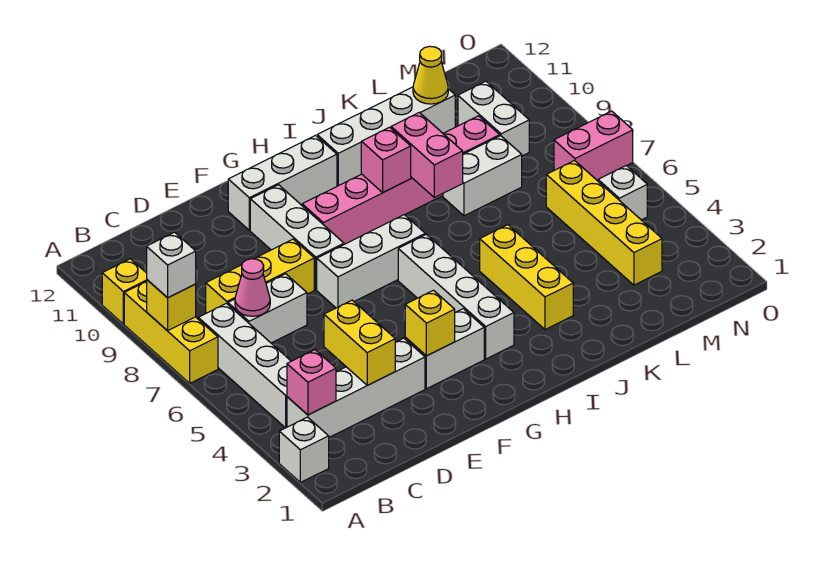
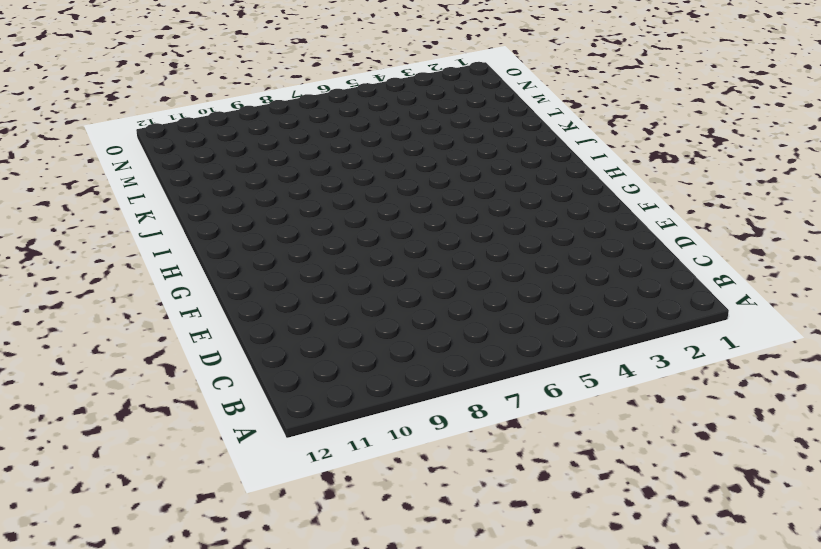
none -> white 1x1 brick [279,417,329,482]
none -> yellow 1x3 brick [124,282,218,383]
none -> yellow 1x1 brick [102,259,147,324]

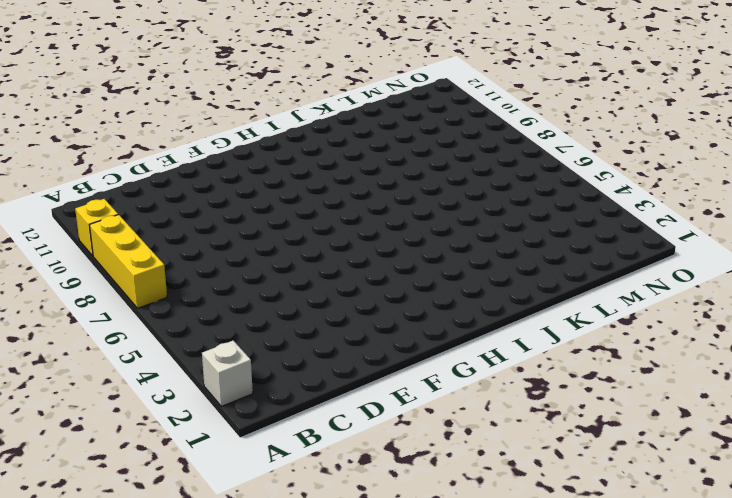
none -> white 1x4 brick [287,338,425,437]
none -> white 1x4 brick [198,303,291,428]
none -> white 1x2 brick [228,274,307,343]

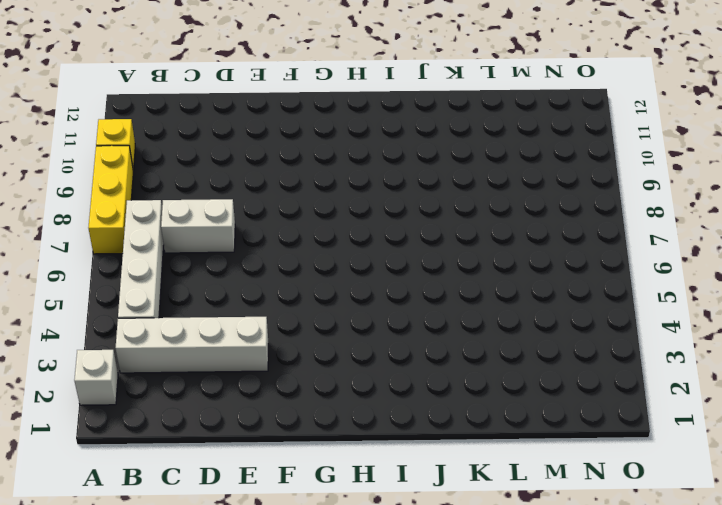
none -> yellow 1x3 brick [206,239,314,313]
none -> white 1x2 brick [405,309,484,389]
none -> white 1x3 brick [317,215,425,308]

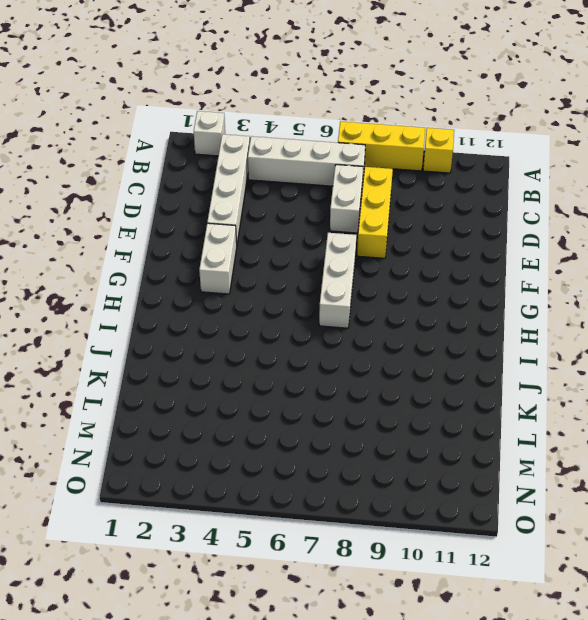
none -> white 1x3 brick [250,185,344,290]
none -> white 1x3 brick [228,135,337,230]
none -> pink 1x6 brick [302,116,500,244]

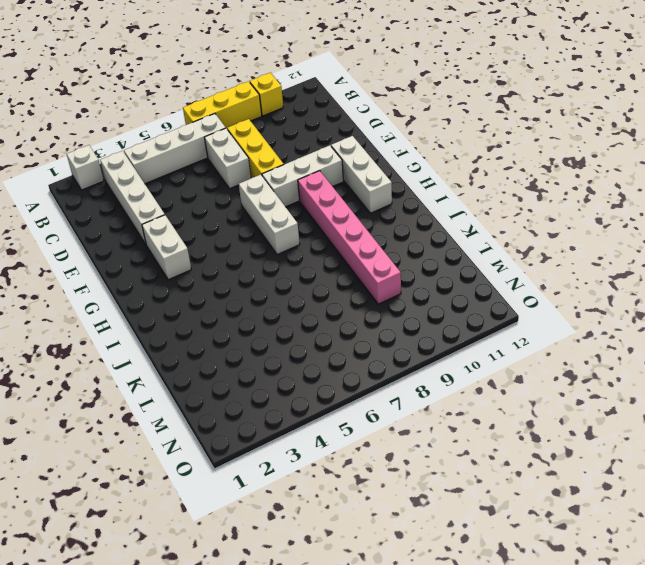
none -> white 1x4 brick [398,234,514,359]
none -> white 1x4 brick [317,87,455,186]
none -> yellow 1x3 brick [480,225,573,330]

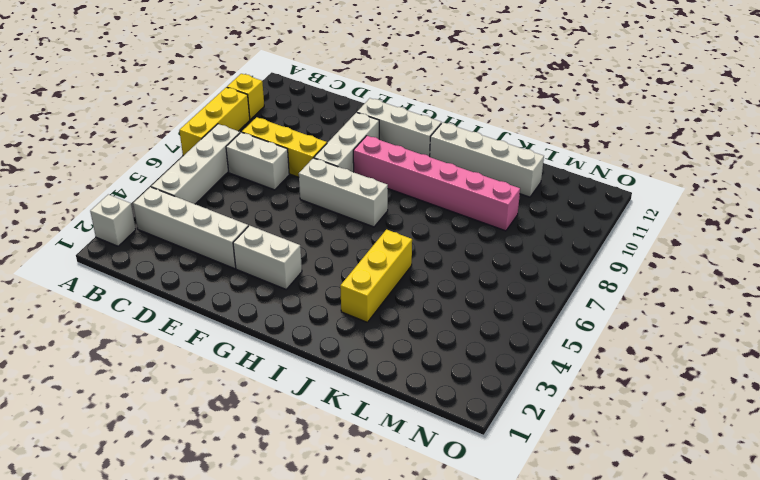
none -> white 1x4 brick [398,234,514,359]
none -> white 1x2 brick [443,136,522,216]
none -> yellow 1x4 brick [546,161,662,285]

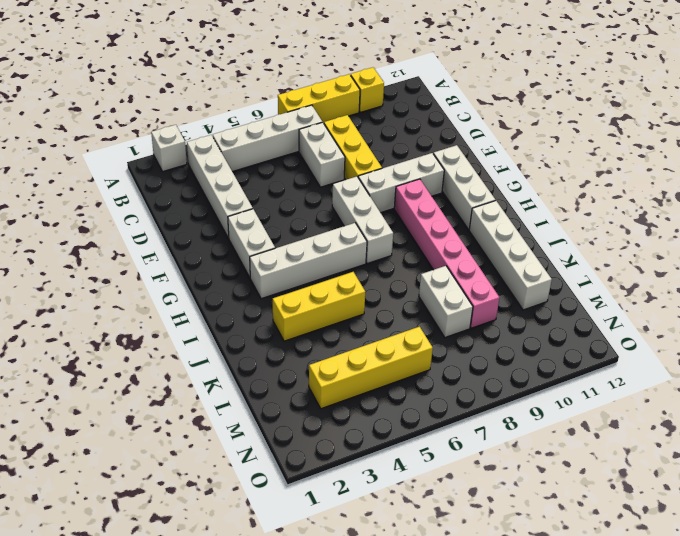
none -> white 1x2 brick [458,81,529,156]
none -> white 1x1 brick [598,166,647,220]
none -> pink 1x2 brick [554,111,633,180]

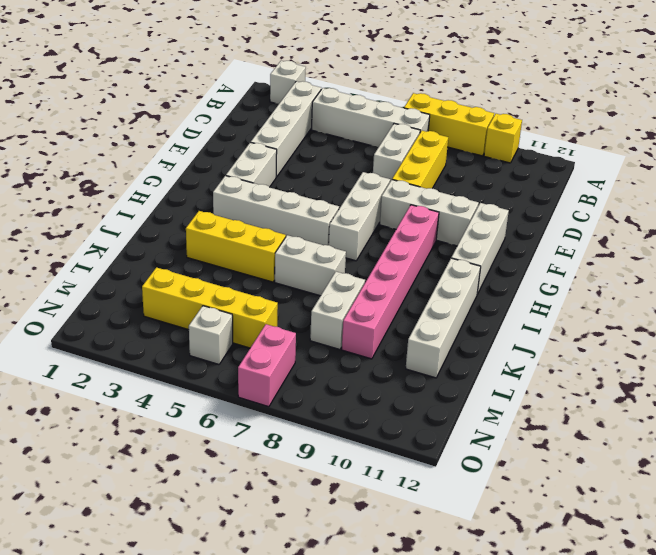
white 1x2 brick [275,235,346,296] -> white 1x2 brick moved to [458,81,529,156]
none -> yellow 1x1 brick [147,280,196,331]
none -> pink 1x1 brick [287,350,336,415]
none -> pink 1x1 cone [235,259,270,316]

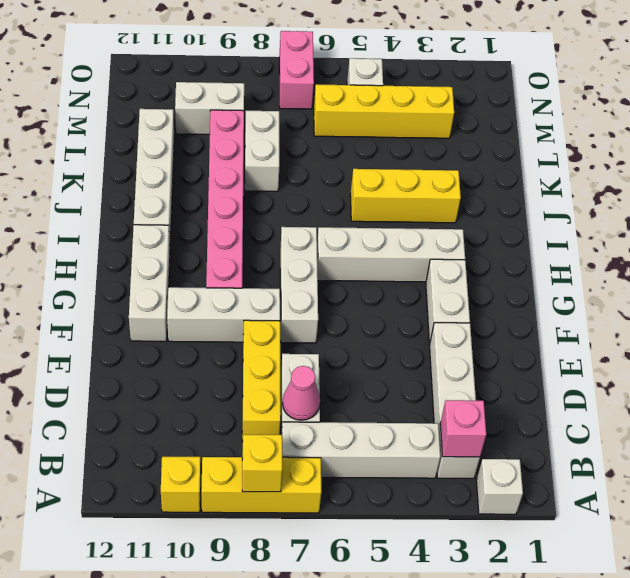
none -> yellow 1x2 brick [324,300,395,385]
none -> yellow 1x1 brick [405,290,455,356]
none -> pink 1x1 brick [361,127,411,192]

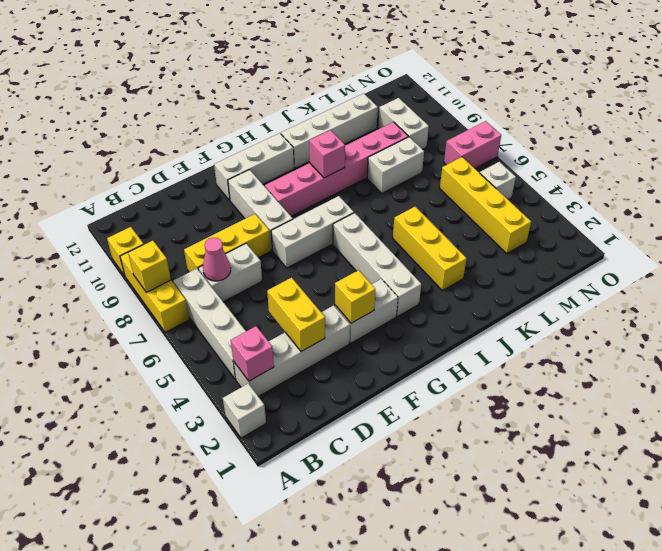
none -> pink 1x2 brick [391,112,463,197]
none -> yellow 1x1 cone [413,46,448,104]
none -> white 1x1 brick [147,232,196,298]

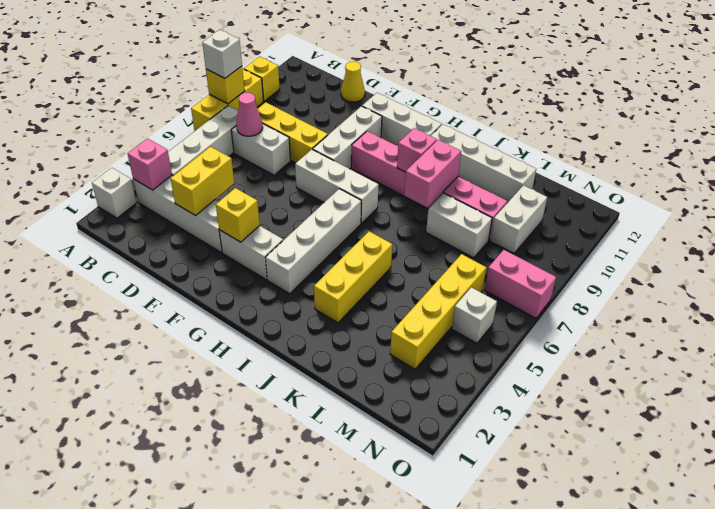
yellow 1x1 cone [341,61,365,102] -> yellow 1x1 cone moved to [413,46,448,104]

